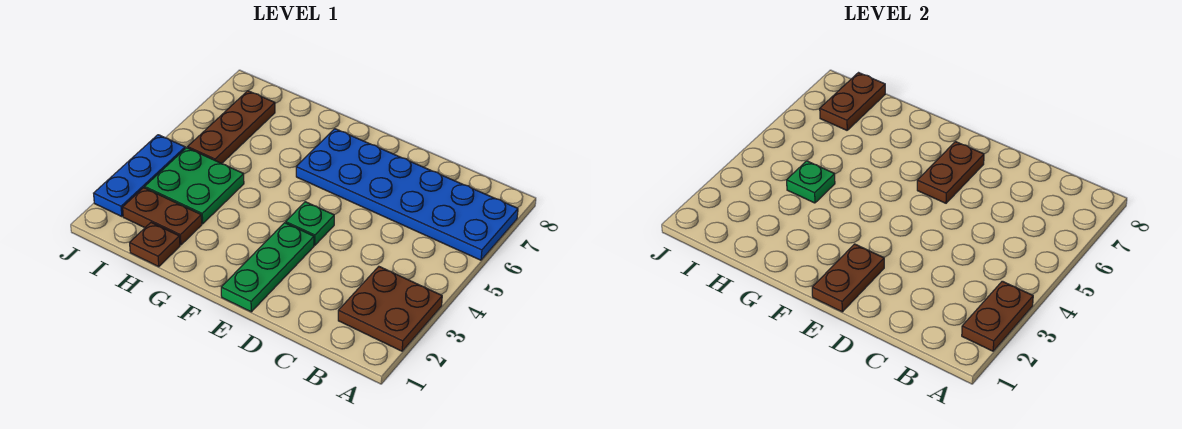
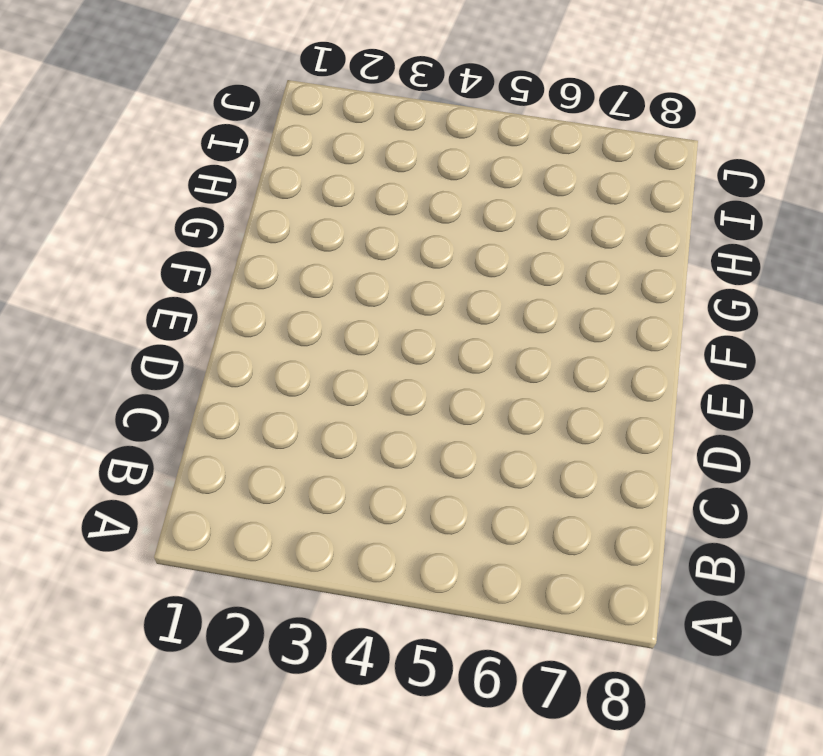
none -> brown 2x2 plate [338,267,442,351]
none -> blue 2x6 plate [296,129,518,260]
none -> green 1x3 plate [221,223,314,312]

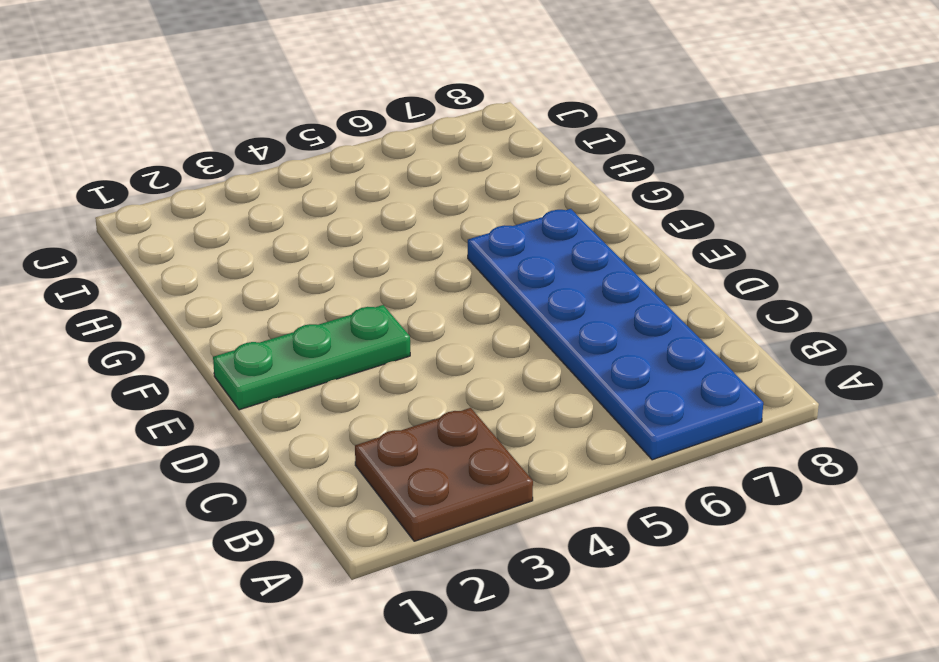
none -> green 1x1 plate [286,202,334,245]
none -> brown 1x1 plate [130,222,180,267]
none -> brown 1x2 plate [123,188,202,245]

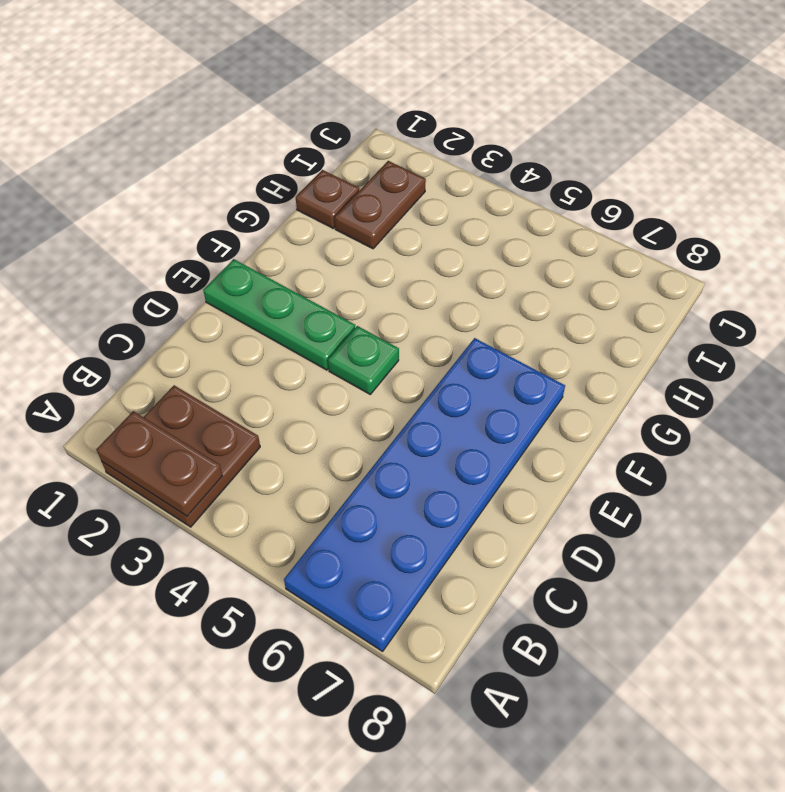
none -> green 2x2 plate [145,148,244,224]
none -> brown 1x3 plate [188,91,275,163]
none -> blue 1x3 plate [94,135,185,217]

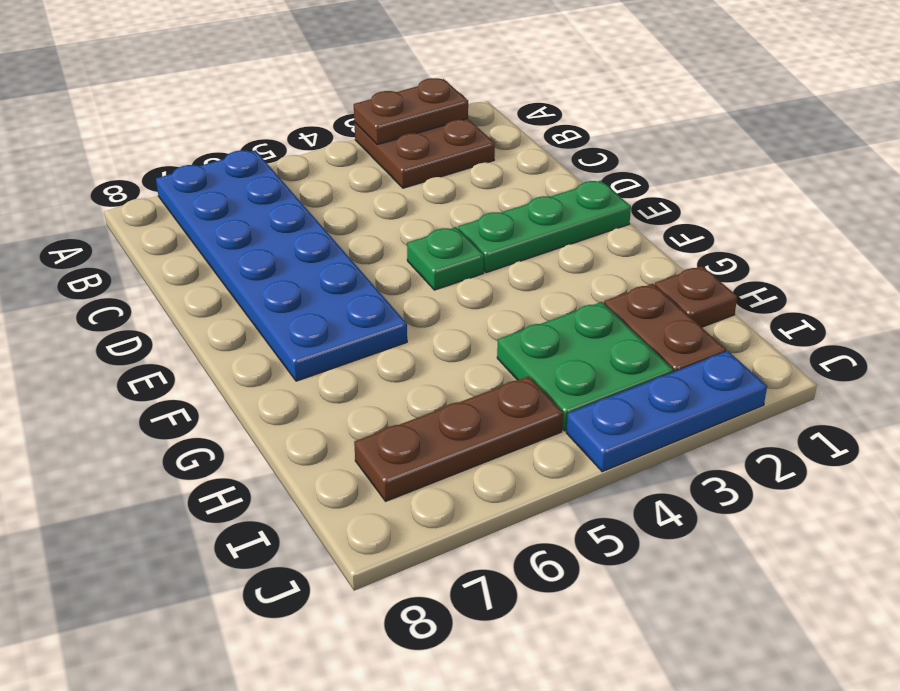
none -> brown 1x2 plate [812,244,884,312]
none -> brown 1x2 plate [917,142,984,203]
none -> green 1x1 plate [787,161,835,203]

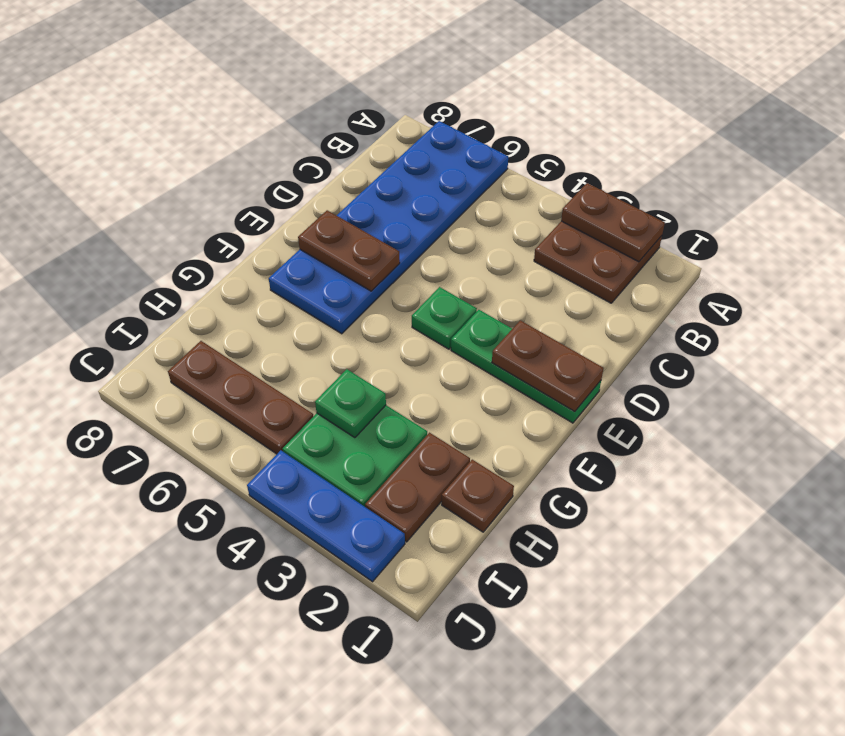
none -> brown 1x2 plate [820,73,885,130]

